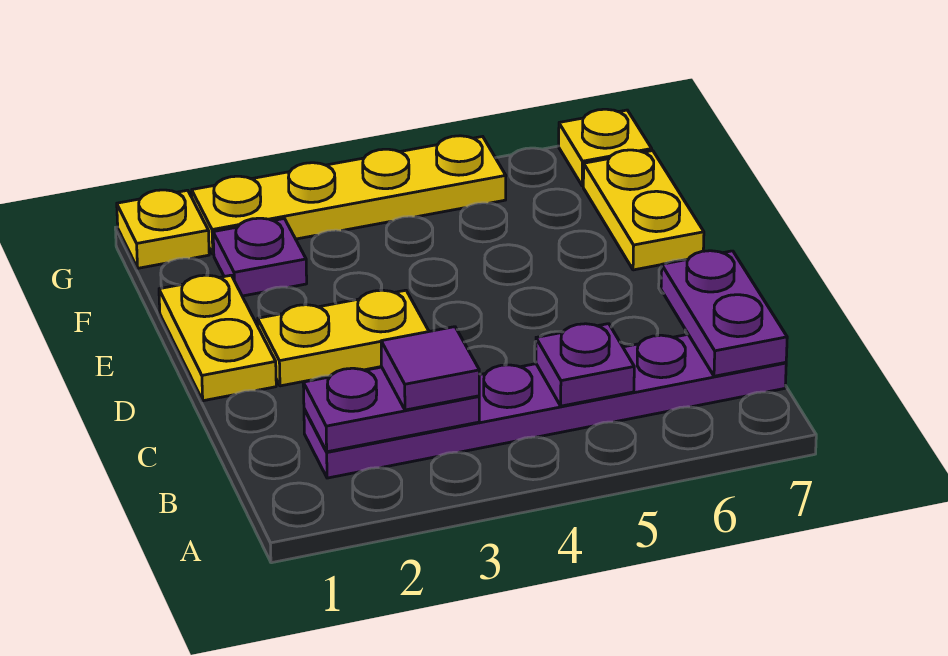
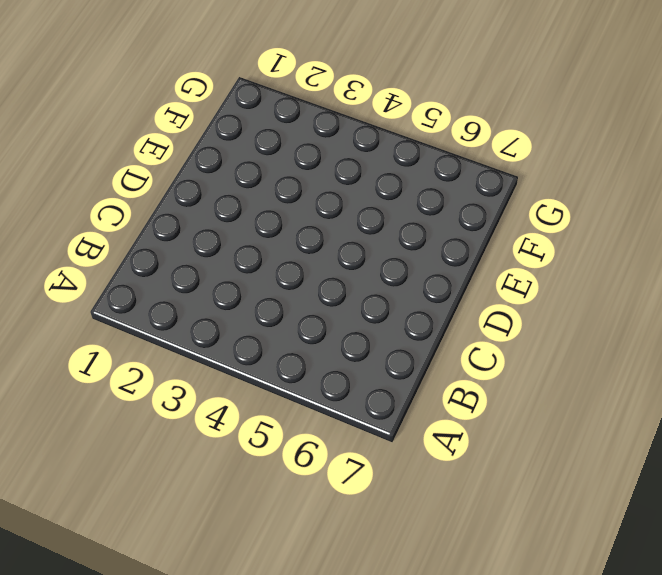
none -> purple 1x6 plate [304,334,786,478]
none -> yellow 1x2 plate [159,275,276,401]
none -> yellow 1x2 plate [258,290,429,386]

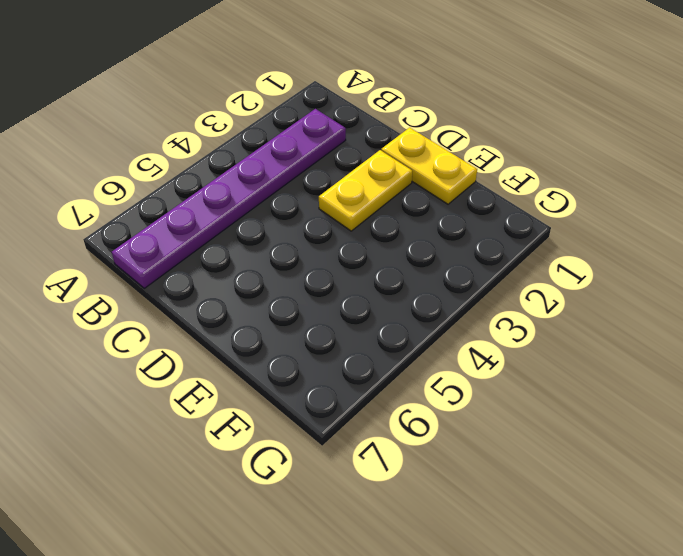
none -> yellow 1x2 plate [583,150,704,270]
none -> purple 1x1 plate [213,218,307,296]
none -> yellow 1x1 plate [117,190,209,268]

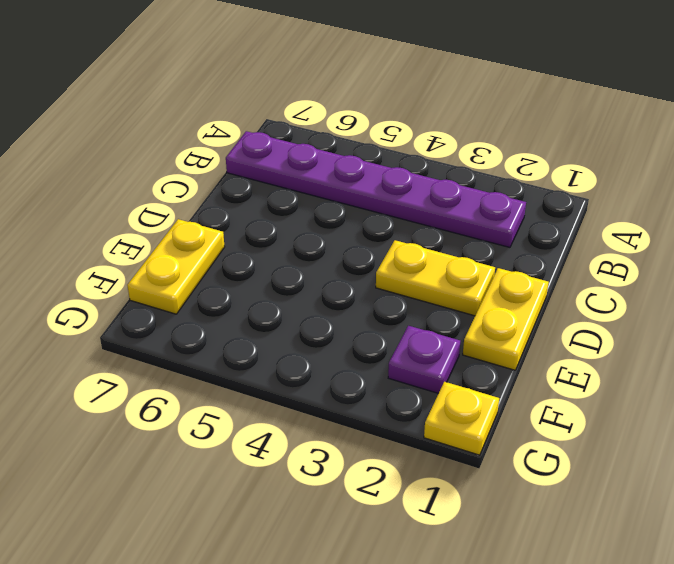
none -> yellow 1x4 plate [192,136,506,254]
none -> yellow 1x1 plate [559,109,652,186]
none -> purple 1x2 plate [303,367,479,452]

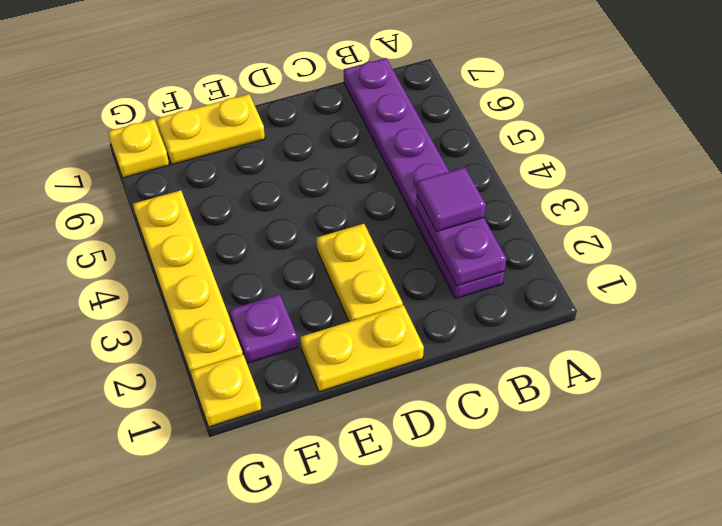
none -> purple 1x1 plate [536,324,634,406]
none -> purple 1x2 plate [661,251,787,376]

